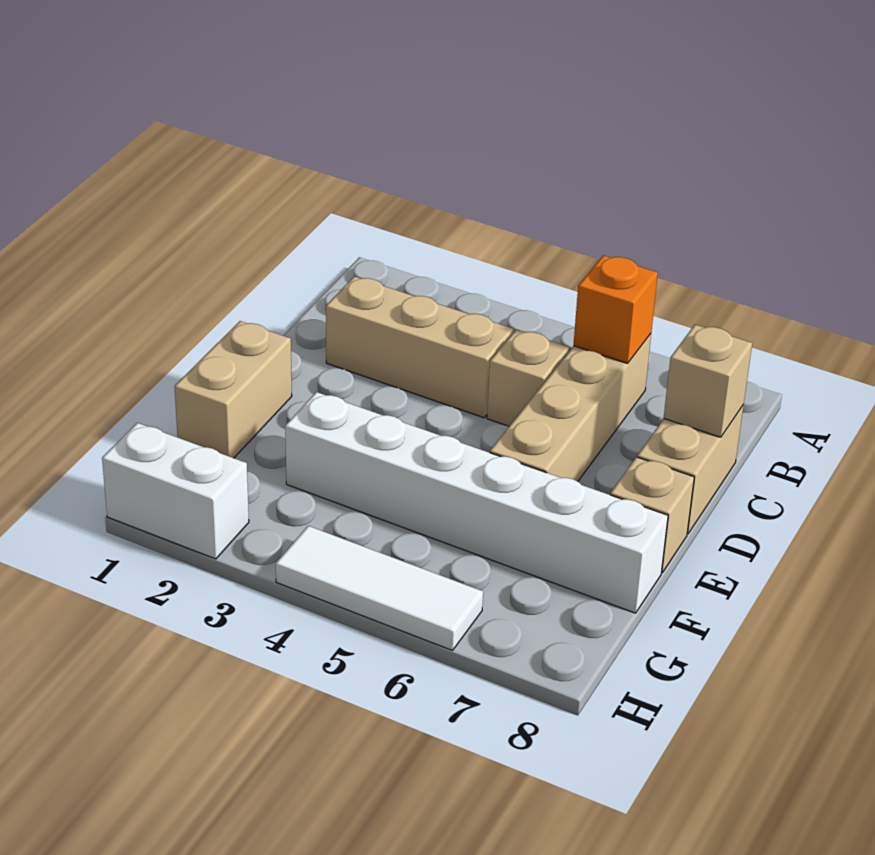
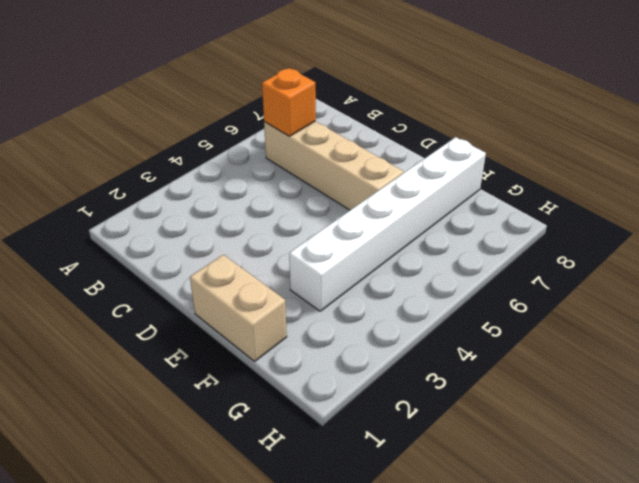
none -> tan 1x3 brick [326,276,513,418]
none -> tan 1x1 brick [487,330,569,426]

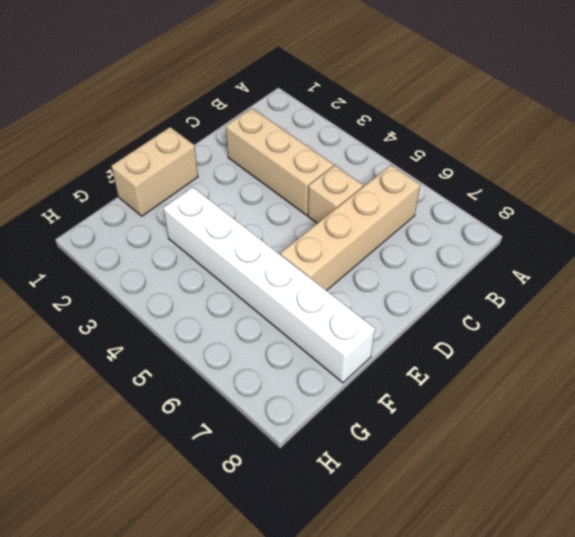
none -> tan 1x2 brick [637,405,744,534]
none -> tan 1x1 brick [610,457,694,573]

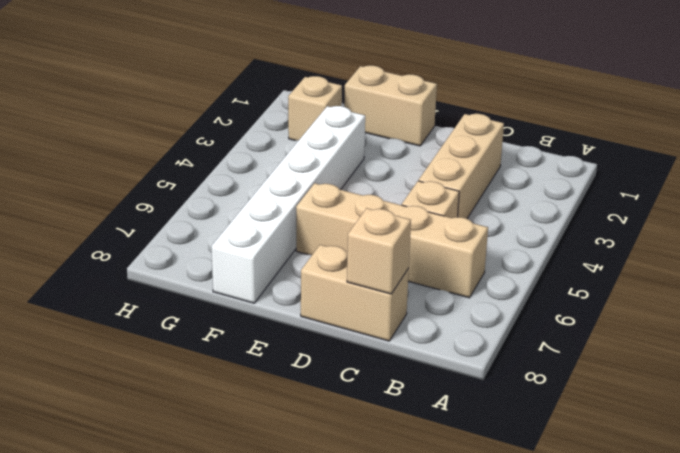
tan 1x1 brick [288,76,342,141] -> tan 1x1 brick moved to [610,457,694,573]
none -> white 1x2 brick [102,423,249,559]
none -> white 1x3 tile [276,526,483,651]

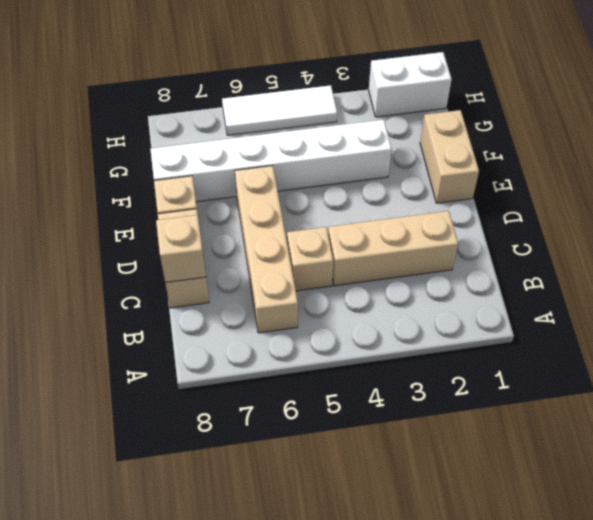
none -> orange 1x1 brick [573,255,658,363]

